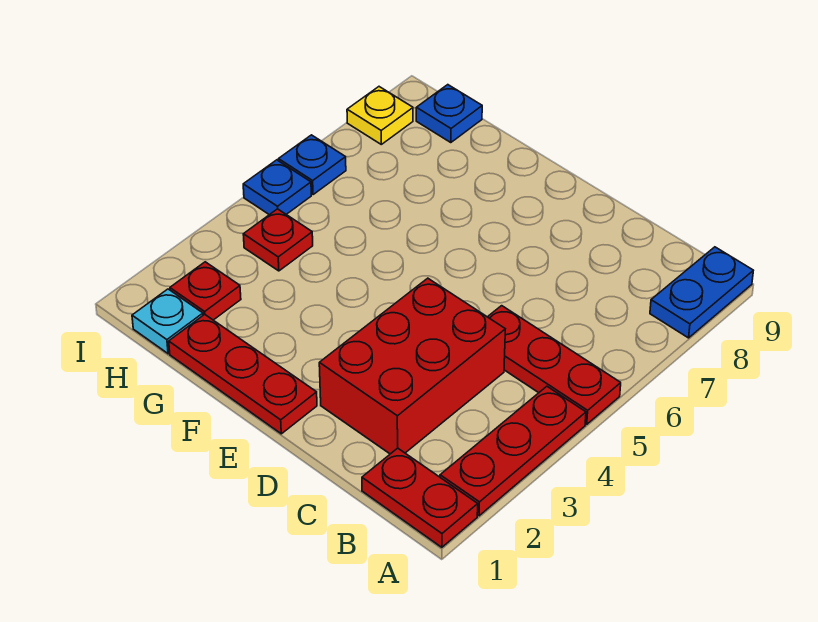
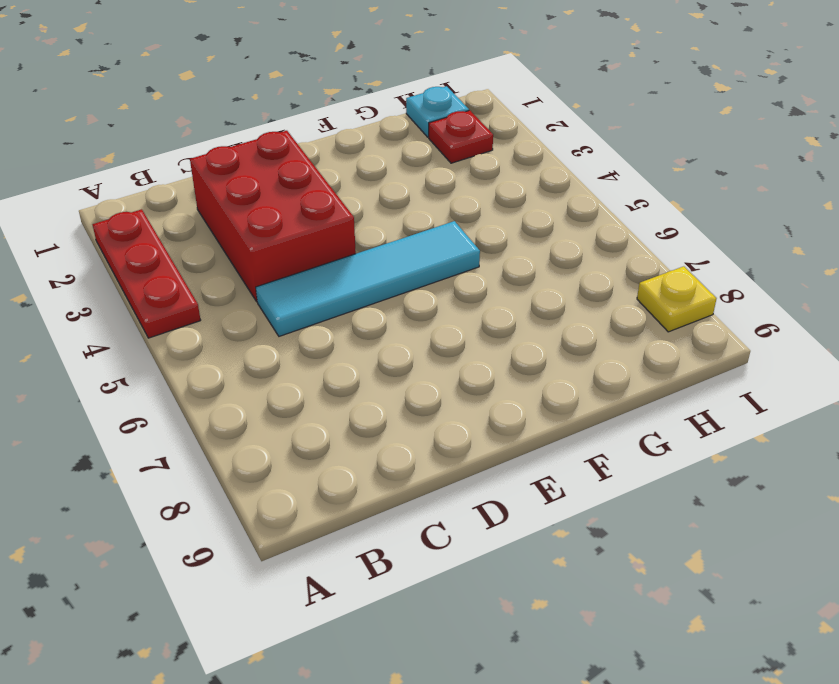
cyan 1x4 tile [256,221,480,336] -> red 1x3 plate [488,306,621,424]
none -> red 1x2 plate [362,448,478,547]
none -> blue 1x2 plate [650,247,753,338]
none -> red 1x3 plate [169,314,317,434]

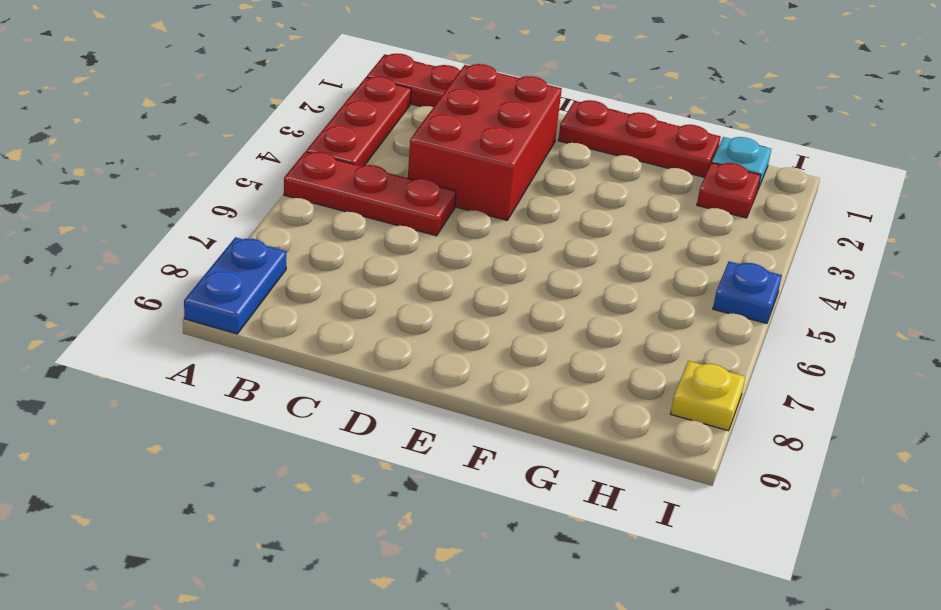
none -> red 1x1 plate [243,209,313,271]
none -> blue 1x1 plate [416,85,482,143]
none -> blue 1x1 plate [278,135,346,195]

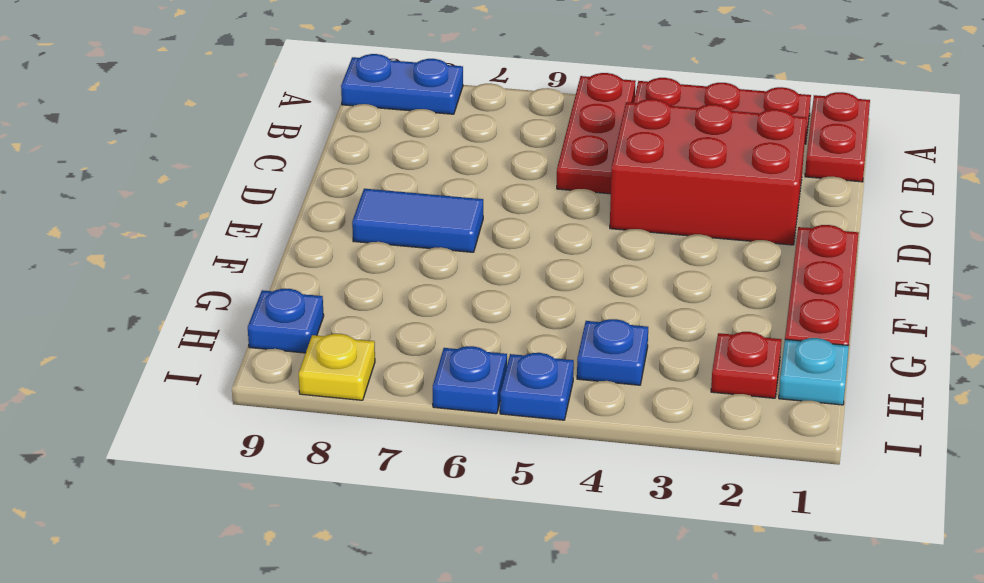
blue 1x2 tile [352,189,483,252] -> none
blue 1x1 plate [577,319,648,385] -> red 1x1 plate [243,209,313,271]

